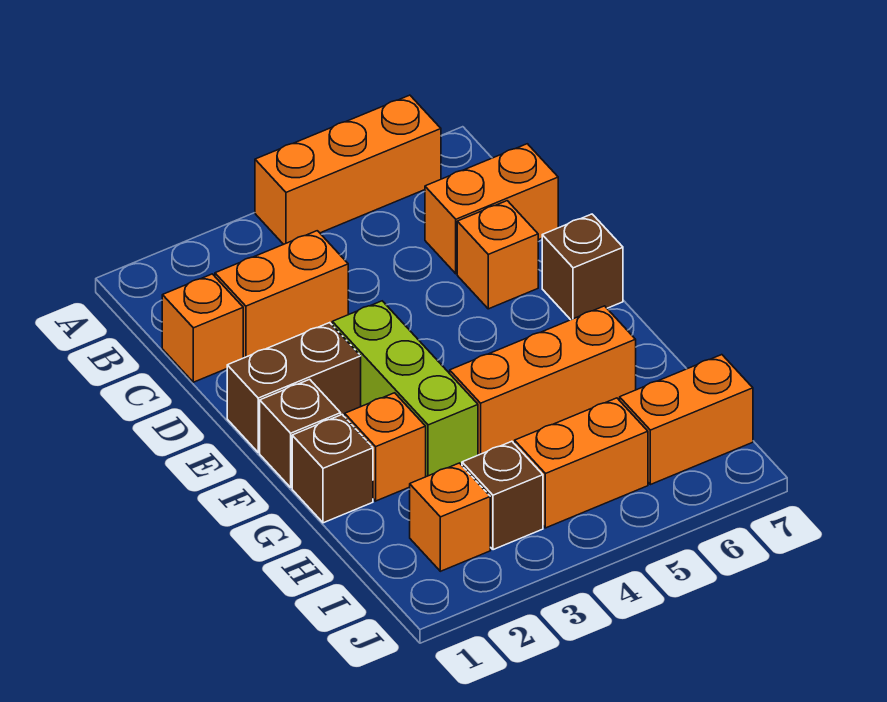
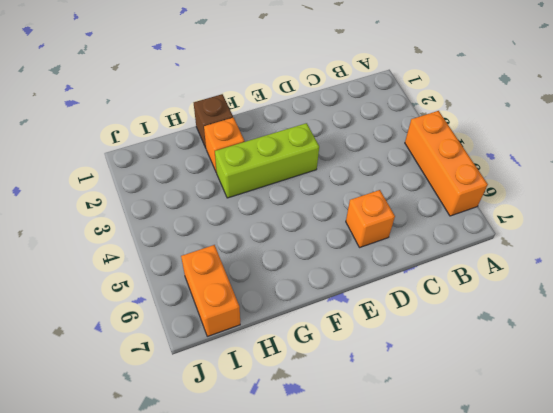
none -> orange 1x1 brick [162,274,243,382]
none -> orange 1x2 brick [215,231,348,358]
none -> orange 1x2 brick [425,144,558,274]

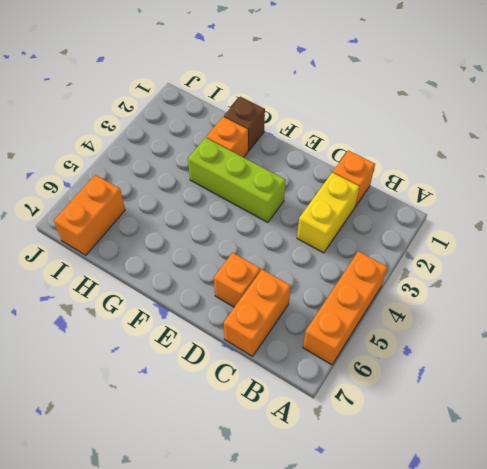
yellow 1x2 brick [297,172,360,253] -> orange 1x2 brick [215,231,348,358]
none -> brown 1x2 brick [227,323,361,452]
none -> brown 1x1 brick [542,214,623,320]
none -> brown 1x1 brick [260,379,341,488]

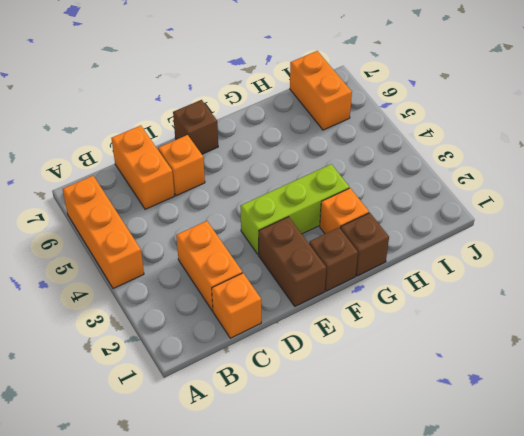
none -> orange 1x3 brick [450,306,636,455]
none -> orange 1x1 brick [410,463,490,571]
none -> brown 1x1 brick [462,441,543,550]

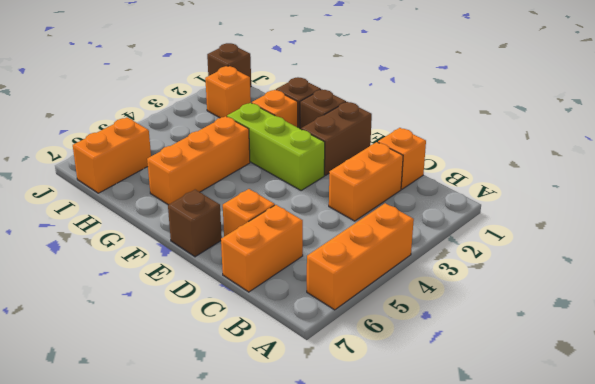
brown 1x1 brick [207,43,251,87] -> brown 1x1 brick moved to [462,441,543,550]
none -> orange 1x2 brick [515,398,648,528]

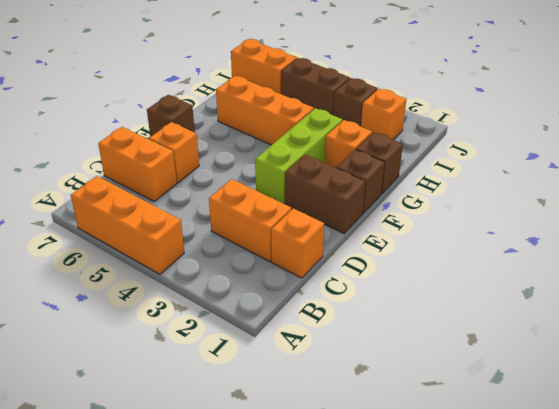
brown 1x2 brick [281,58,350,115] -> orange 1x2 brick [515,398,648,528]

